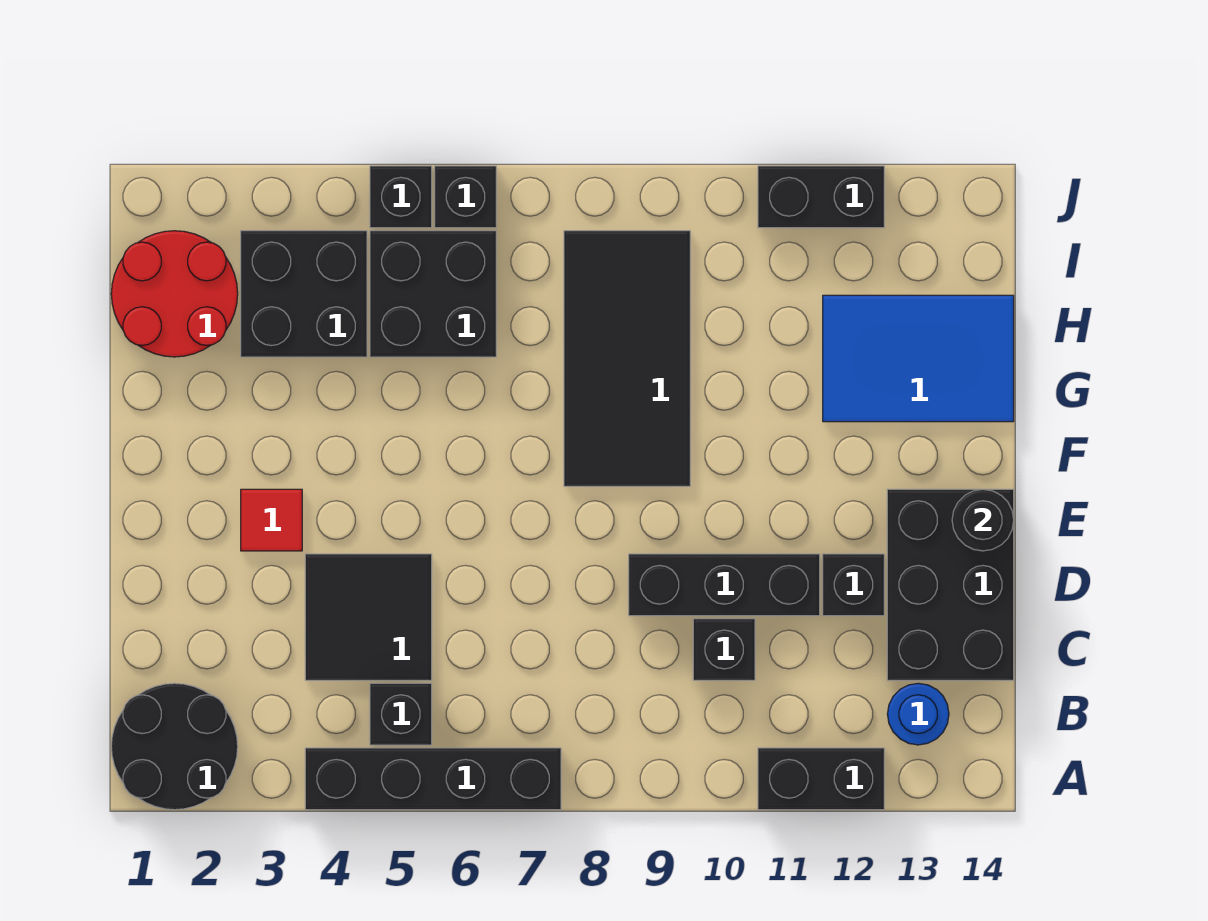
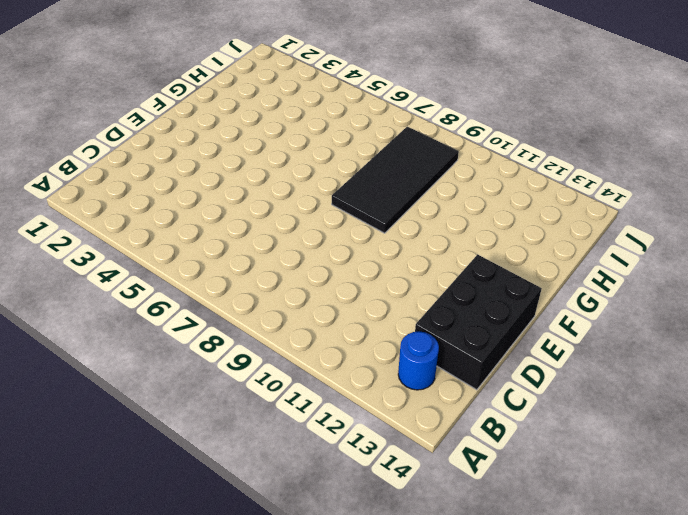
none -> black 2x2 round brick [111,683,238,810]
none -> black 1x4 brick [305,748,561,810]
none -> black 1x2 brick [758,748,884,810]

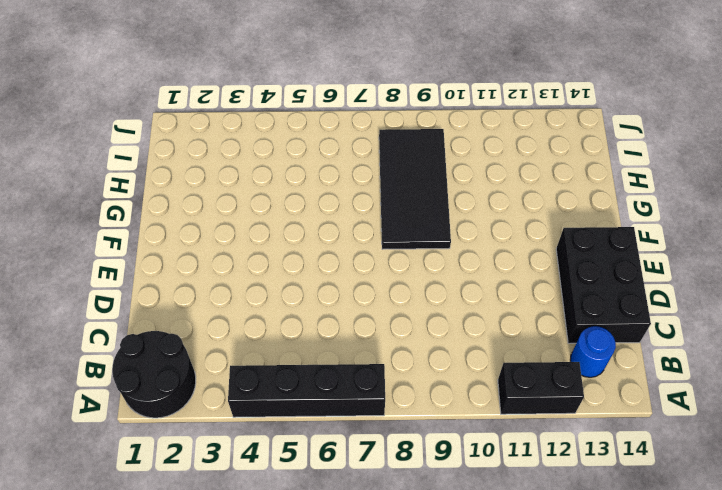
none -> black 1x1 brick [370,683,432,745]
none -> black 2x2 tile [305,554,432,680]
none -> black 1x1 brick [693,619,755,680]

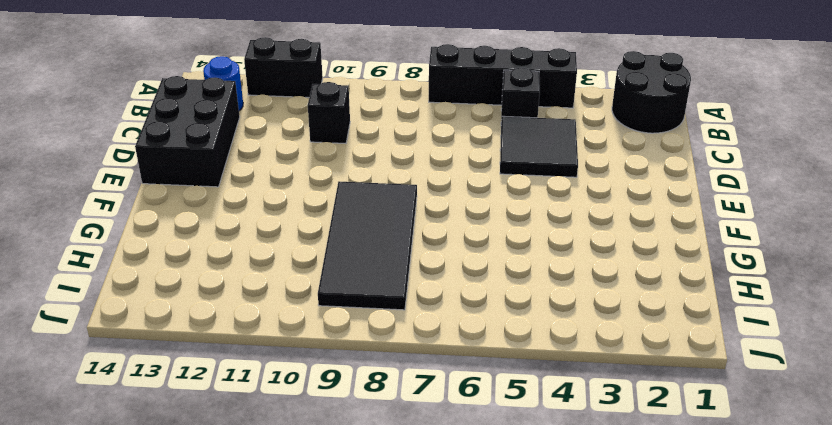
none -> black 1x3 brick [629,554,820,616]
none -> black 1x1 brick [823,554,884,616]
none -> red 1x1 tile [241,489,302,551]

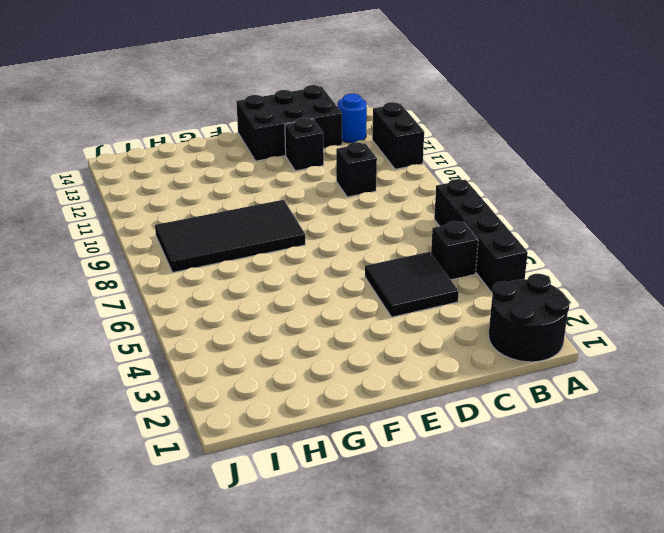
none -> black 1x3 brick [629,554,820,616]
none -> red 1x1 tile [241,489,302,551]
none -> blue 2x3 tile [823,295,1014,422]

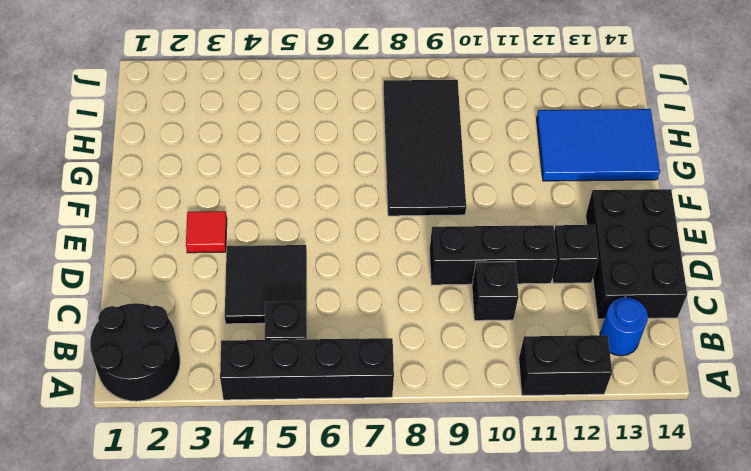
none -> red 2x2 round brick [111,231,238,357]
none -> black 2x2 brick [241,231,367,357]
none -> black 2x2 brick [370,231,496,357]

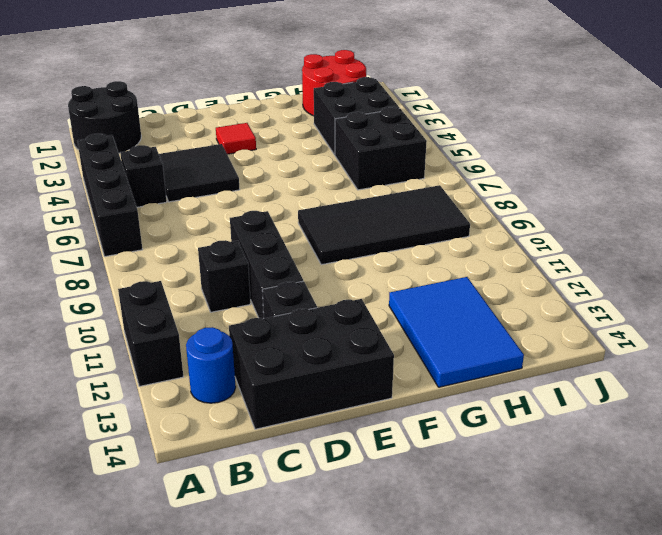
none -> black 1x1 brick [370,166,432,228]
none -> black 1x1 brick [435,166,496,228]
none -> black 1x2 brick [758,166,884,228]

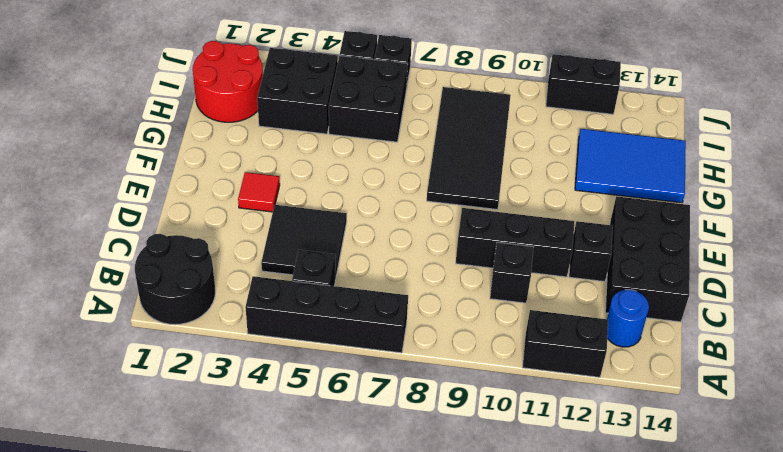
none -> black 1x1 round brick [952,489,1014,551]

